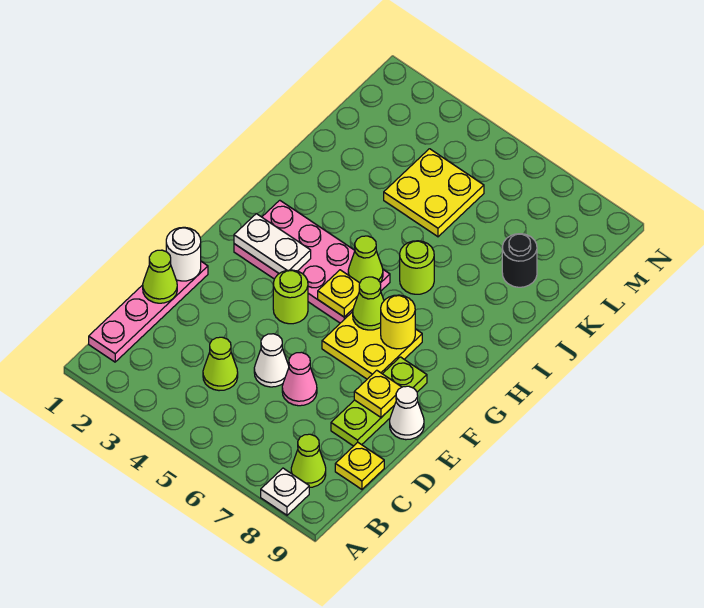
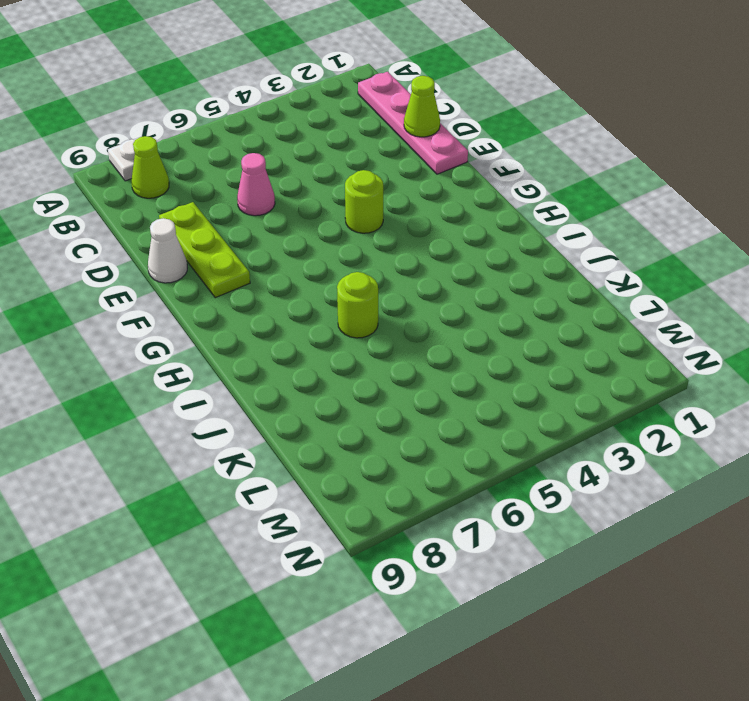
none -> lime 1x1 cone [203,337,238,391]
none -> yellow 1x1 plate [335,442,384,489]
none -> white 1x1 cone [254,334,289,387]

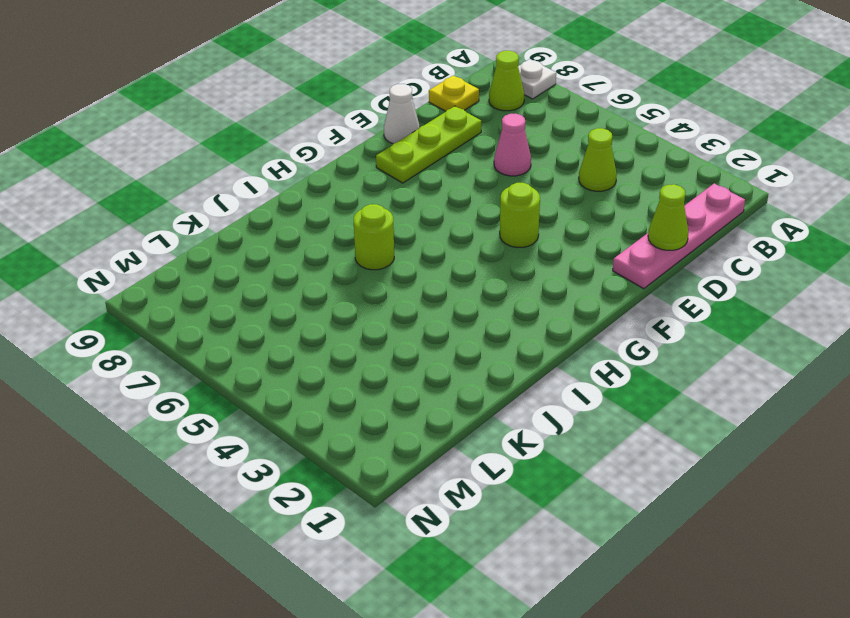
none -> white 1x1 cone [254,334,289,387]
none -> yellow 2x2 plate [322,312,422,379]
none -> pink 2x4 plate [234,200,390,323]

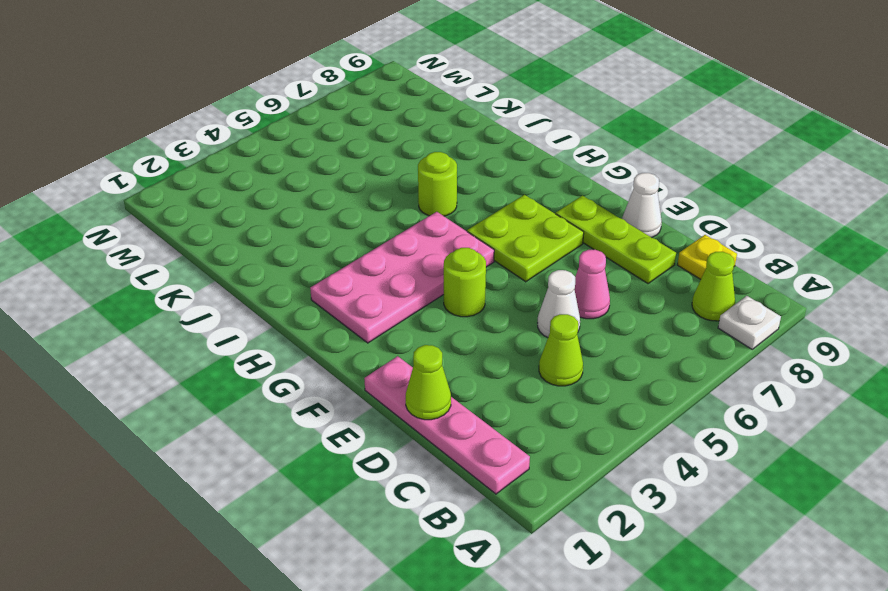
lime 2x2 plate [467,195,584,282] -> yellow 2x2 plate [322,312,422,379]
none -> yellow 2x2 plate [384,149,484,237]
none -> black 1x1 round brick [502,234,537,287]
none -> white 1x1 round brick [166,227,201,281]

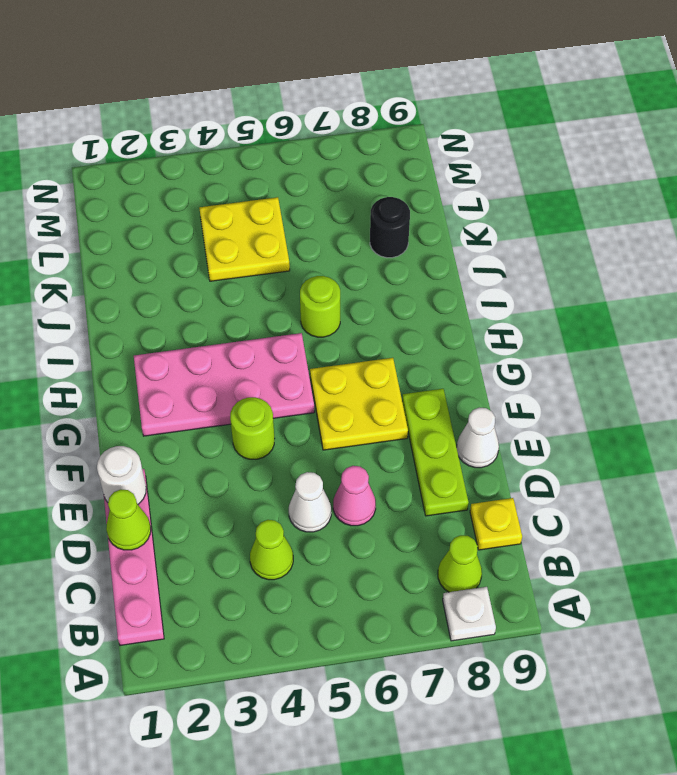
none -> yellow 1x1 plate [354,370,402,417]
none -> white 1x2 plate [234,214,311,274]
none -> yellow 1x1 plate [318,270,360,317]

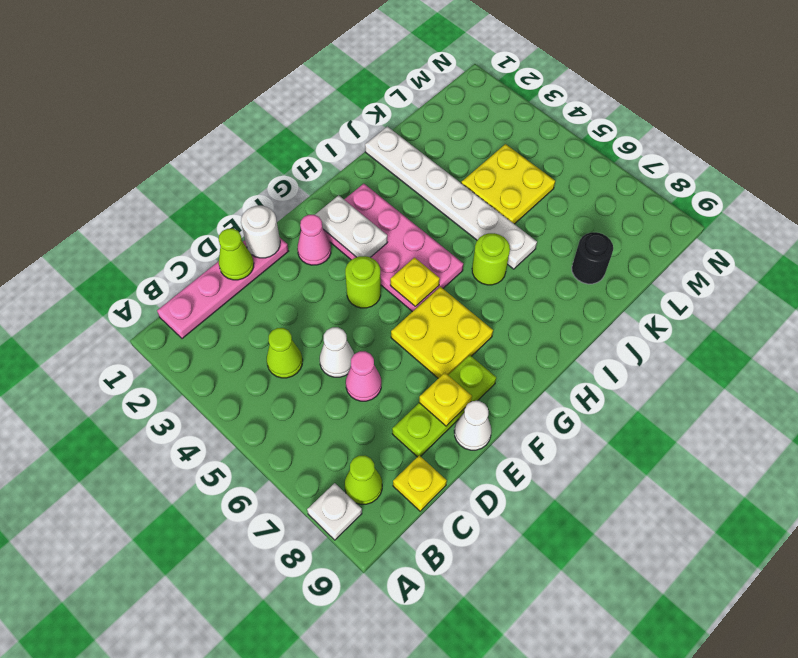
pink 1x1 cone [297,215,331,265] -> none
white 1x6 plate [365,126,537,269] -> none
none -> lime 1x1 cone [353,277,384,330]
none -> yellow 1x1 round brick [381,295,415,349]
none -> lime 1x1 cone [348,236,383,283]

